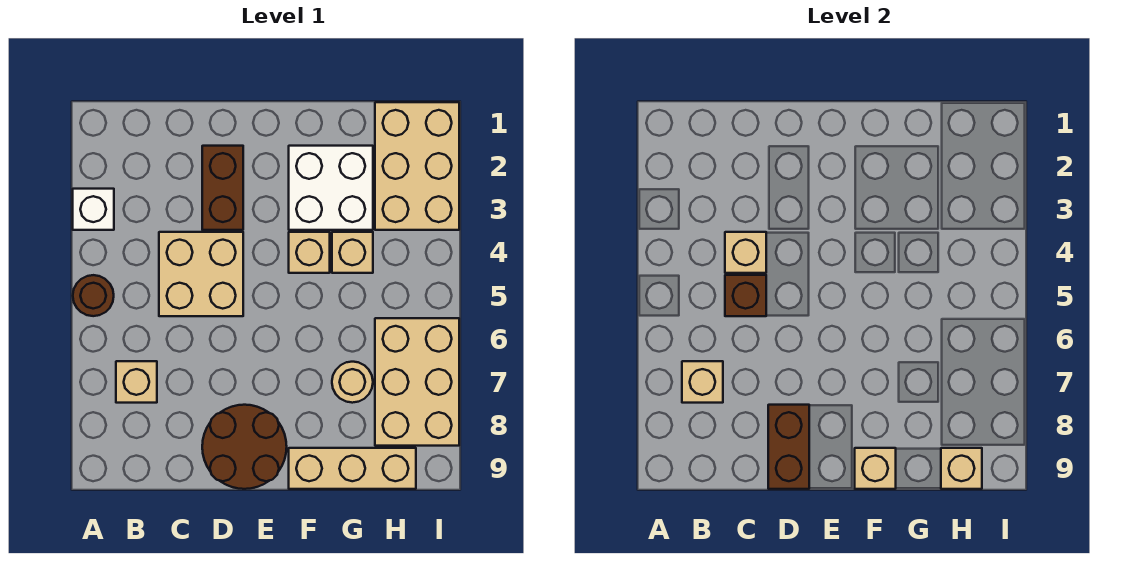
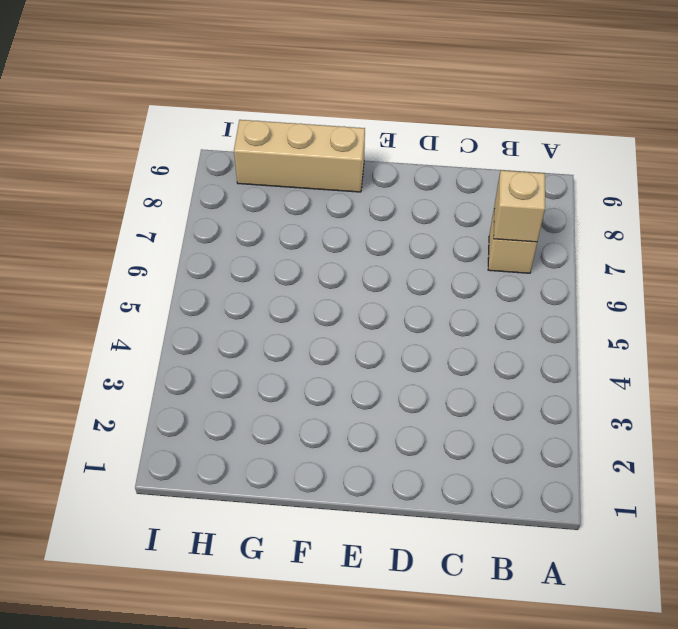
none -> white 1x1 brick [73,189,114,230]
none -> brown 1x1 round brick [73,275,114,316]
none -> tan 2x2 brick [159,232,243,316]

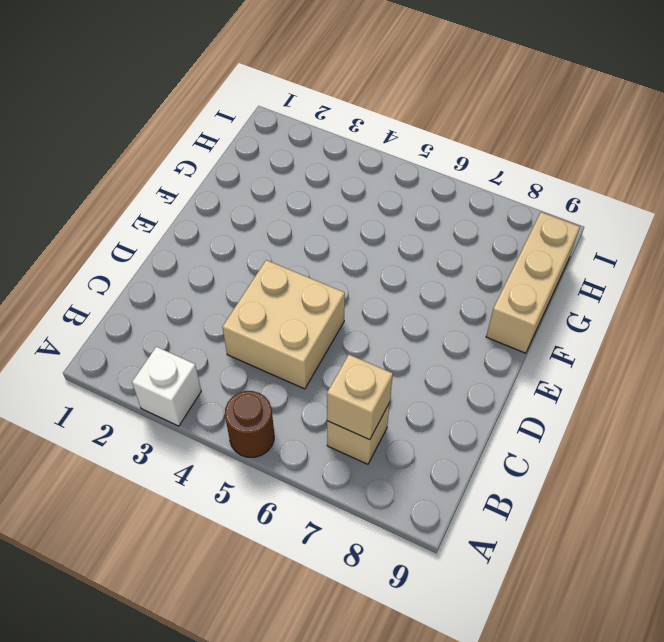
none -> brown 1x2 brick [202,146,243,230]
none -> brown 2x2 round brick [202,405,287,489]
none -> white 2x2 brick [289,146,373,230]

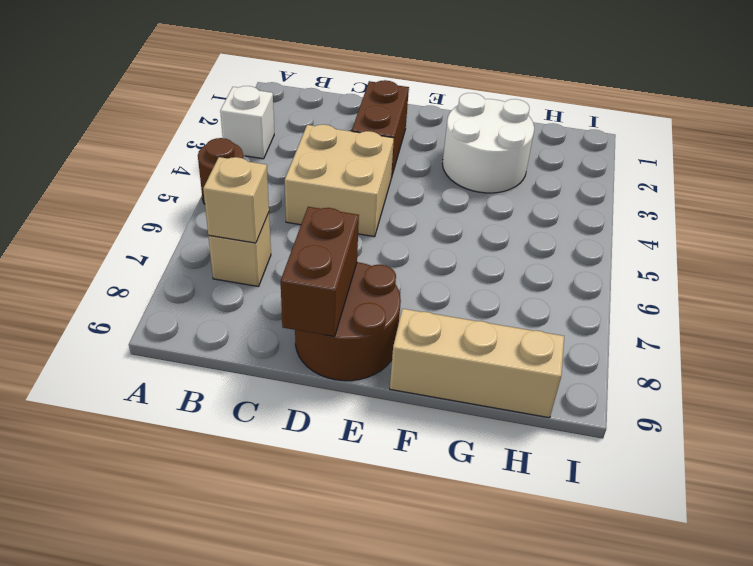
white 2x2 round brick [442,93,534,193] -> white 2x2 brick [289,146,373,230]
none -> tan 1x1 brick [289,232,330,273]
none -> tan 1x1 brick [332,232,373,273]
none -> tan 1x1 round brick [332,362,373,403]

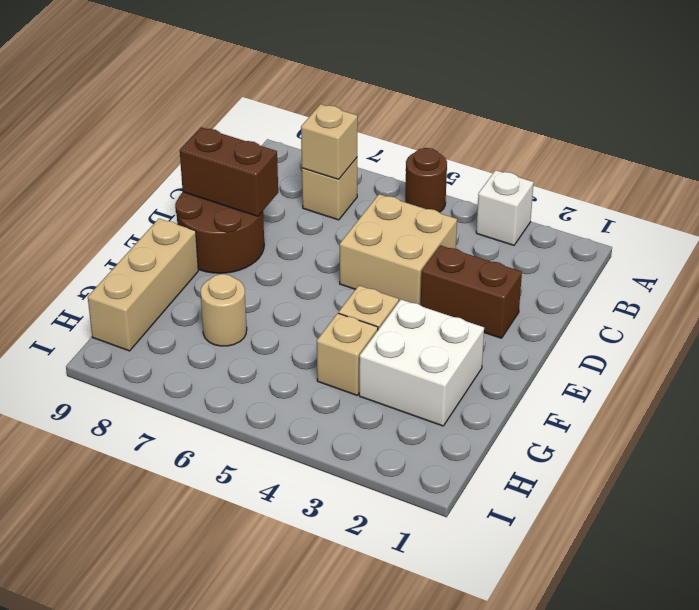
none -> tan 2x3 brick [375,102,459,230]
none -> tan 2x3 brick [375,318,459,446]
none -> tan 1x1 brick [725,232,766,273]

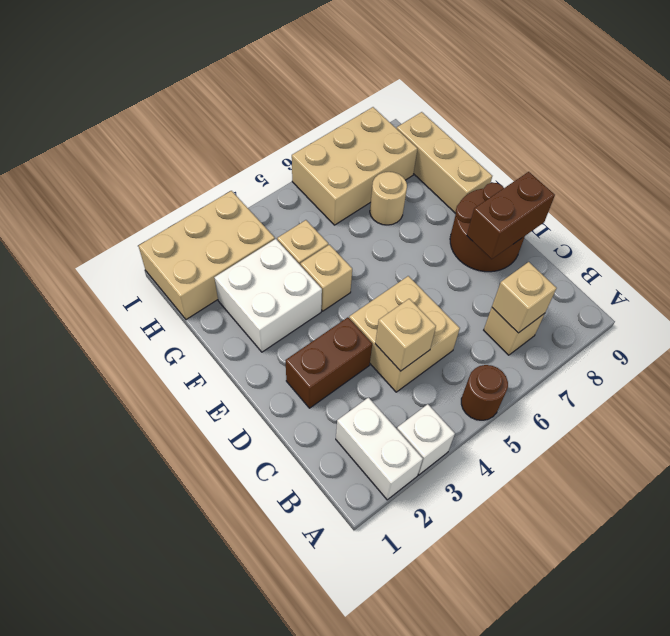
white 1x2 brick [336,398,423,500] -> none
none -> brown 1x1 brick [725,275,766,316]
none -> tan 1x1 brick [855,448,896,489]
none -> tan 1x1 brick [941,448,982,489]

